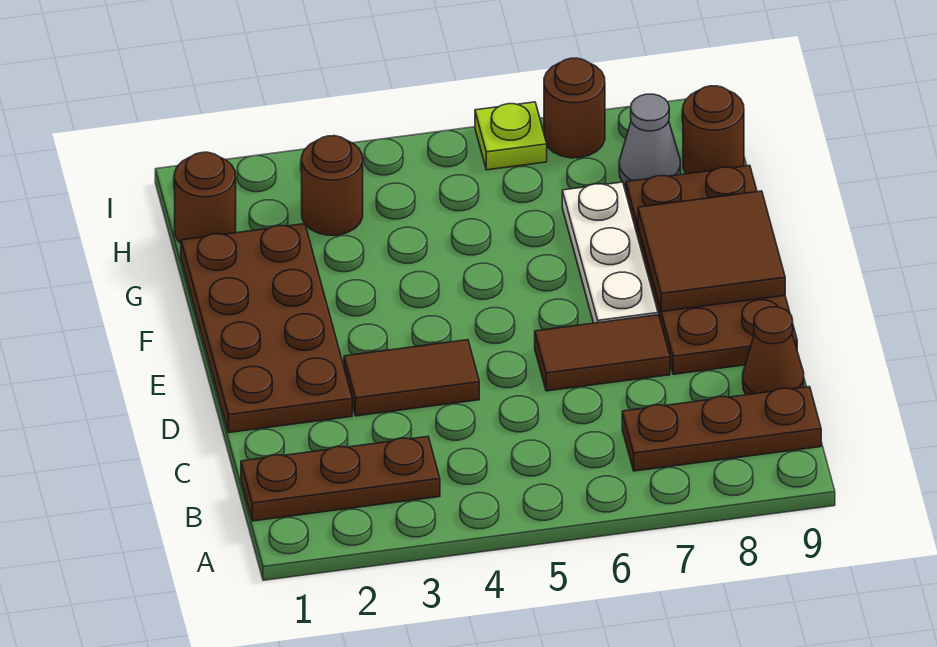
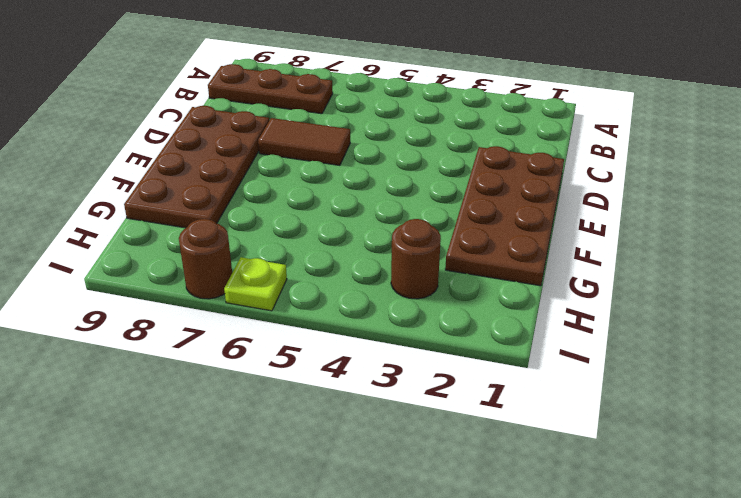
none -> brown 1x3 plate [241,437,440,521]
none -> brown 1x1 cone [743,307,804,395]
none -> brown 1x2 tile [344,340,479,416]

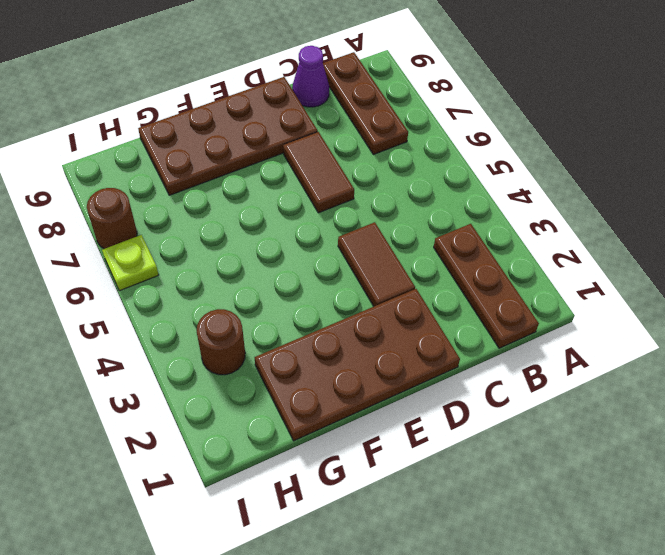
purple 1x1 cone [292,46,329,107] -> brown 1x1 cone [743,307,804,395]
none -> white 1x3 plate [562,182,658,323]
none -> brown 1x1 round brick [175,152,236,243]
none -> grey 1x1 cone [619,94,680,185]

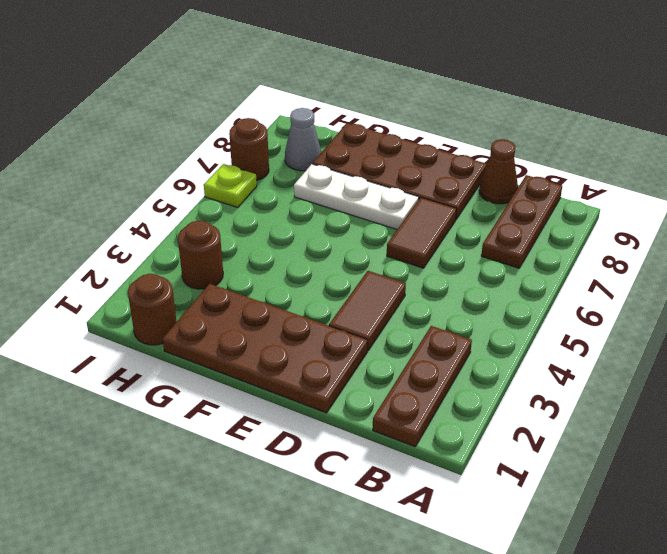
none -> brown 1x1 round brick [683,86,744,174]
none -> brown 2x2 tile [638,191,785,312]

